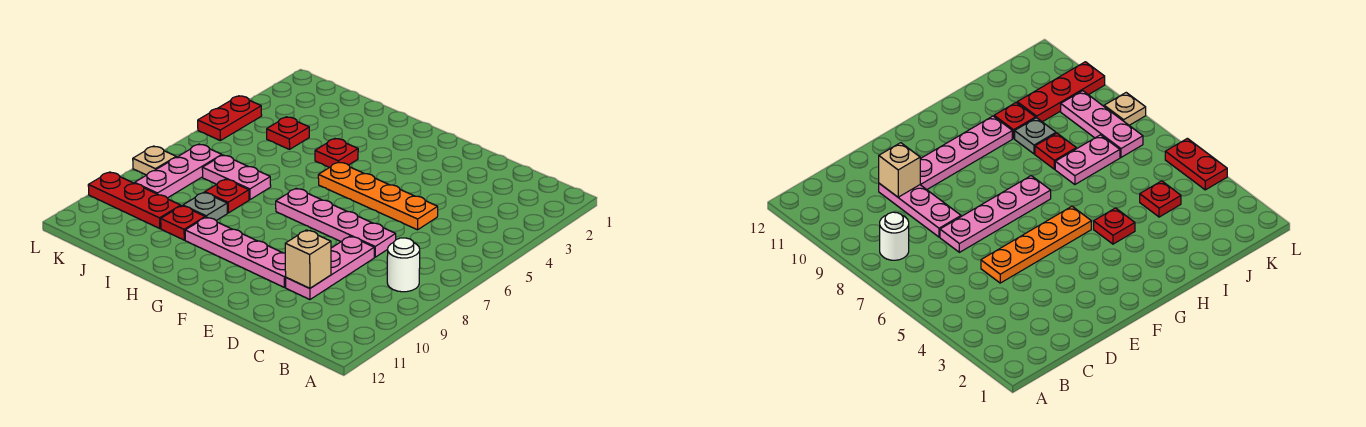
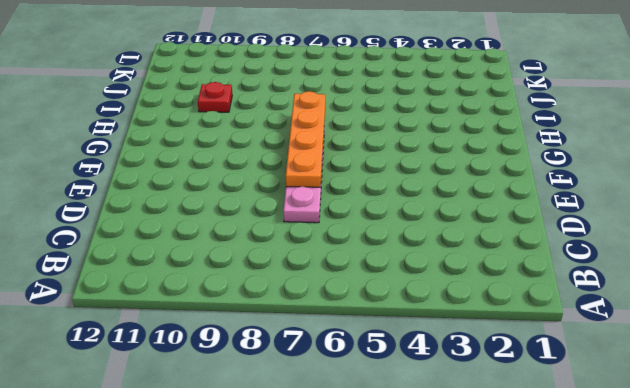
orange 1x4 plate [286,91,325,187] -> orange 1x4 plate moved to [318,162,438,230]
none -> white 1x1 round brick [387,238,420,292]
none -> pink 1x3 plate [286,236,374,300]
none -> pink 1x4 plate [185,217,286,287]

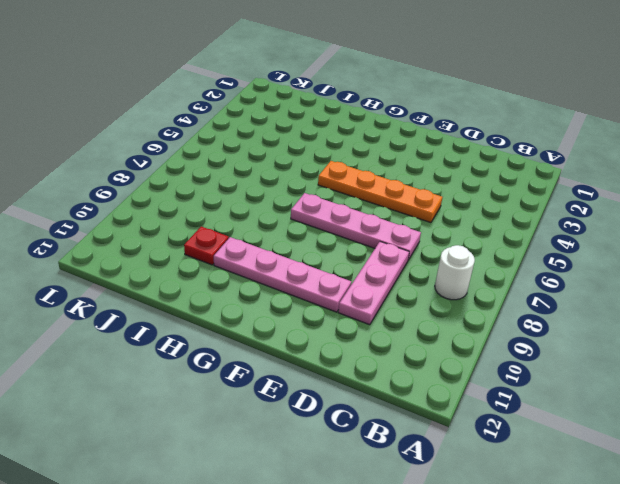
none -> red 1x1 plate [315,138,358,168]
none -> pink 1x2 plate [202,155,271,200]
none -> red 1x1 plate [205,179,249,213]

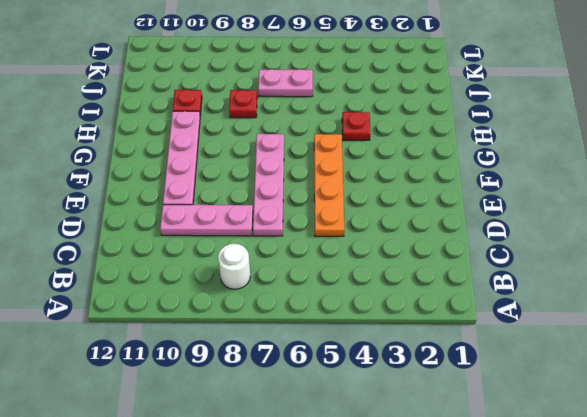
pink 1x2 plate [258,69,313,97] -> pink 1x2 plate turned to [202,155,271,200]
none -> grey 1x1 plate [183,192,227,220]
none -> red 1x1 plate [267,117,309,149]
none -> red 1x3 plate [88,172,181,229]

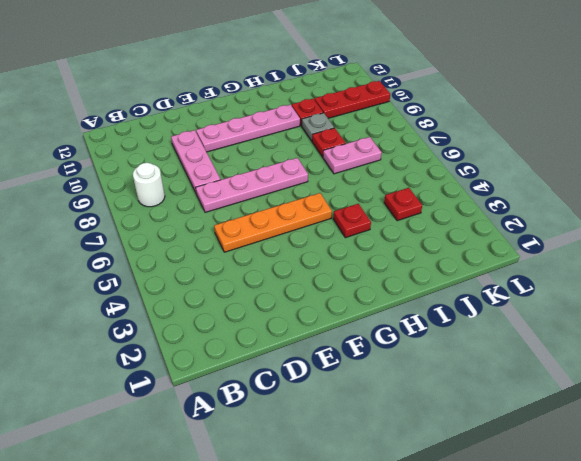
none -> pink 1x3 plate [135,144,222,198]
none -> red 1x2 plate [198,96,262,141]
none -> tan 1x1 plate [133,146,176,175]

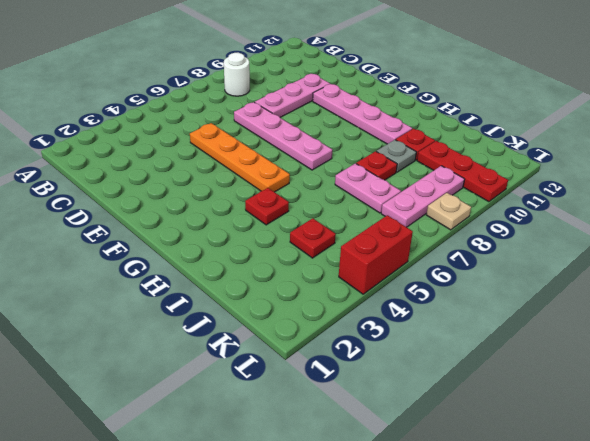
red 1x2 brick [339,215,413,294] -> red 1x2 plate [198,96,262,141]
none -> tan 1x1 brick [285,230,331,288]

